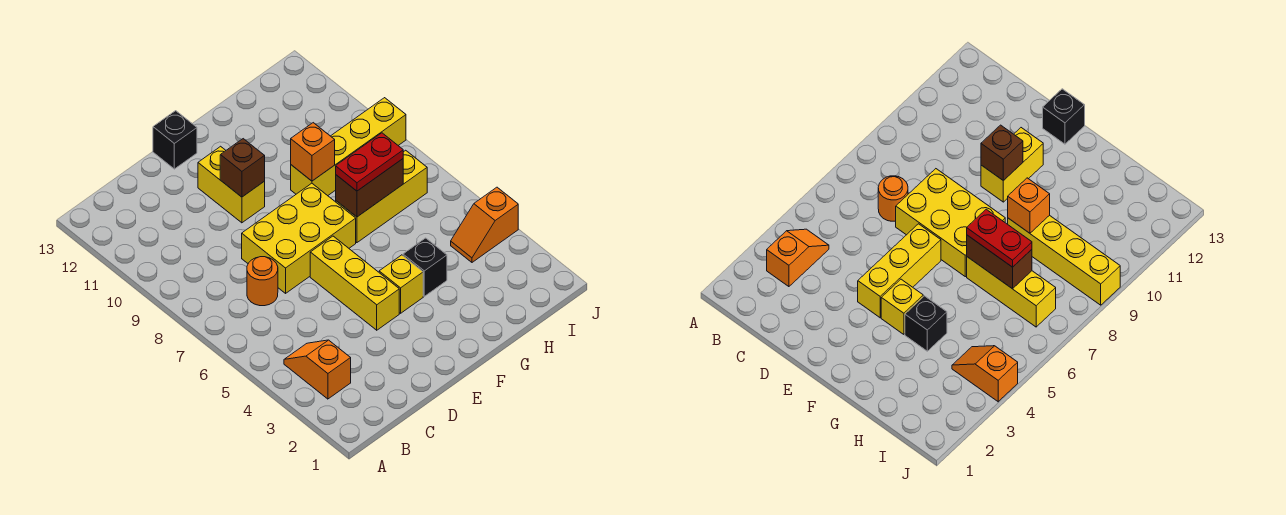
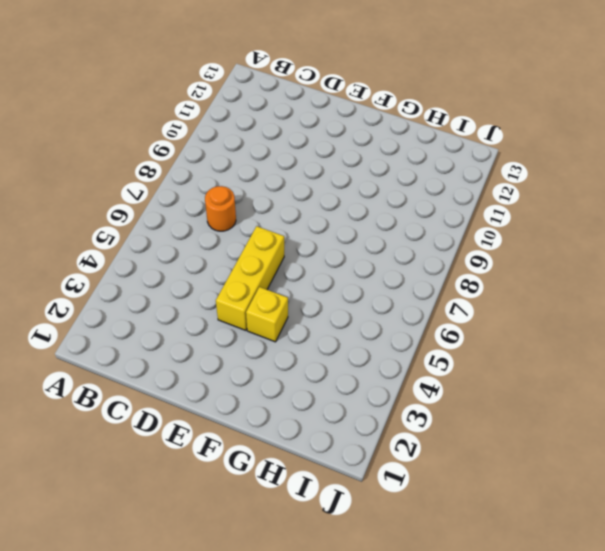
none -> orange 1x2 slope [284,340,351,399]
none -> yellow 2x3 brick [242,183,356,293]
none -> yellow 1x2 brick [198,146,265,223]

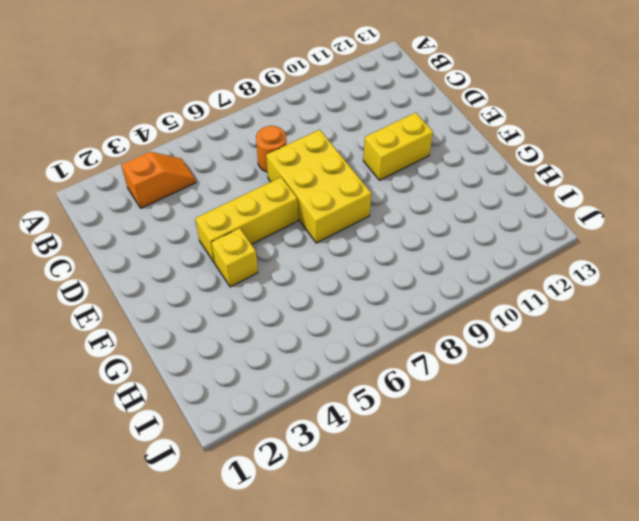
none -> black 1x1 brick [153,111,197,169]
none -> black 1x1 brick [403,238,447,296]
none -> yellow 1x3 brick [336,150,427,243]

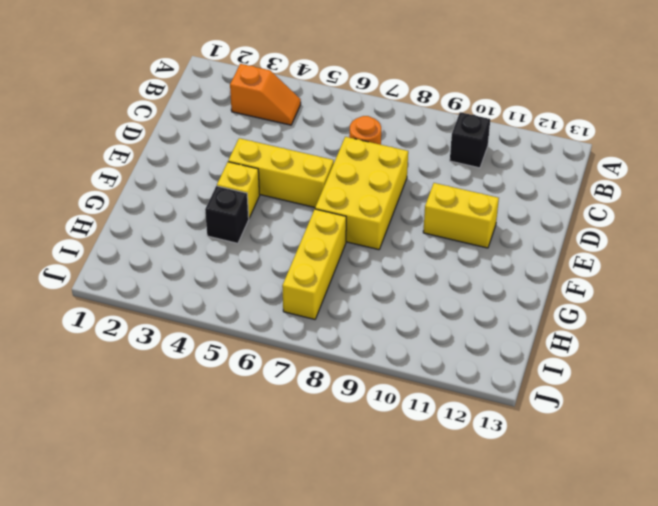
black 1x1 brick [450,112,490,168] -> black 1x1 brick moved to [153,111,197,169]
none -> yellow 1x4 brick [291,98,406,196]
none -> orange 1x2 slope [451,187,518,262]
none -> brown 1x1 brick [220,139,265,197]

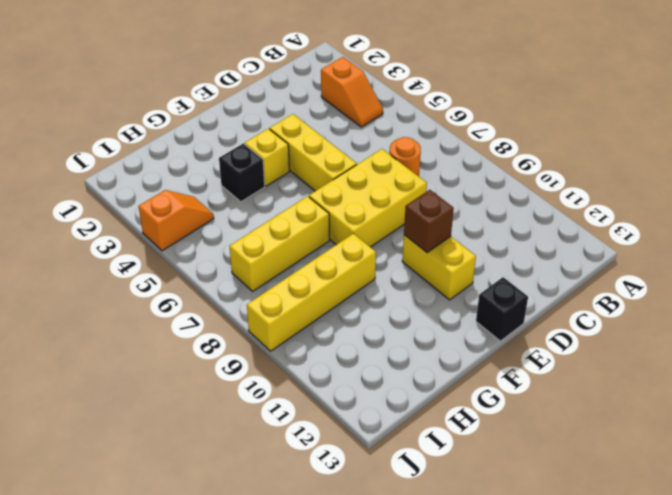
none -> brown 1x2 brick [336,159,403,217]
none -> orange 1x1 brick [291,123,335,181]
none -> red 1x2 plate [336,133,403,191]

